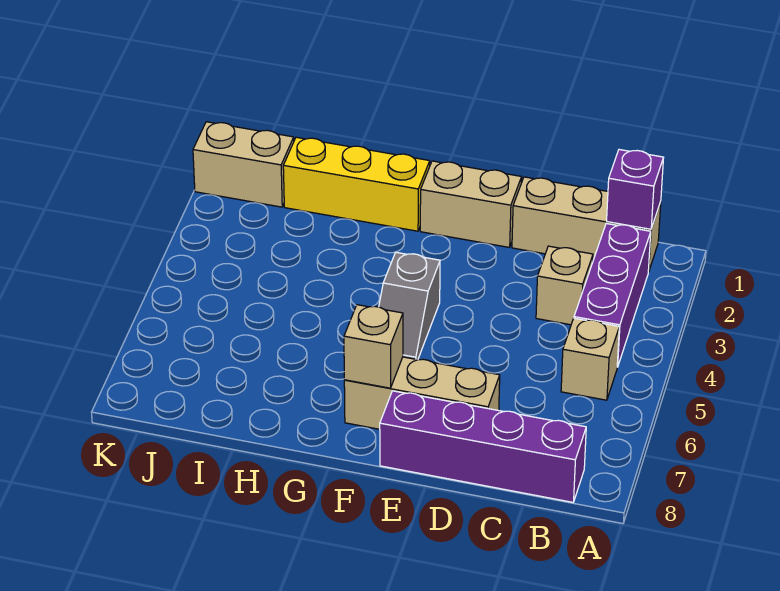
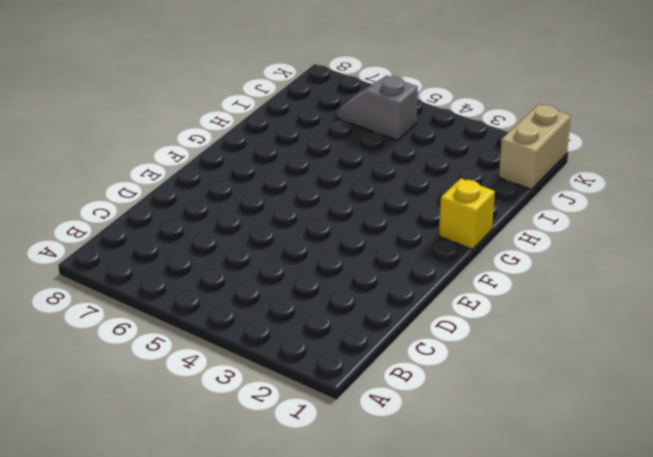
yellow 1x1 brick [439,178,495,249] -> yellow 1x3 brick [283,137,430,231]
grey 1x2 slope [336,76,418,140] -> grey 1x2 slope moved to [379,252,440,360]
none -> tan 1x3 brick [512,177,661,272]
none -> purple 1x3 brick [574,224,651,367]
none -> tan 1x1 brick [561,318,619,400]

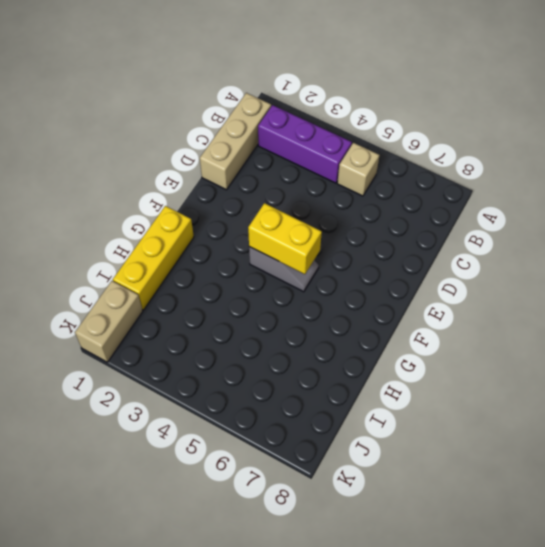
yellow 1x2 brick [248,203,322,274] -> none
none -> purple 1x4 brick [380,391,586,502]
none -> tan 1x1 brick [536,246,593,325]
none -> tan 1x3 brick [344,357,500,429]

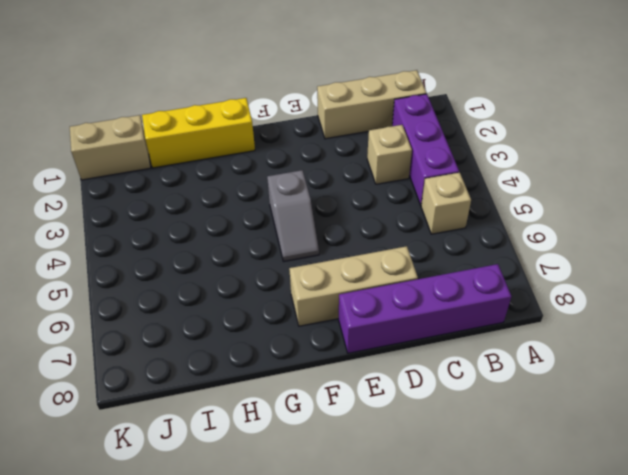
none -> tan 1x2 brick [420,161,522,247]
none -> purple 1x1 brick [607,150,664,229]
none -> tan 1x1 brick [344,305,403,388]

